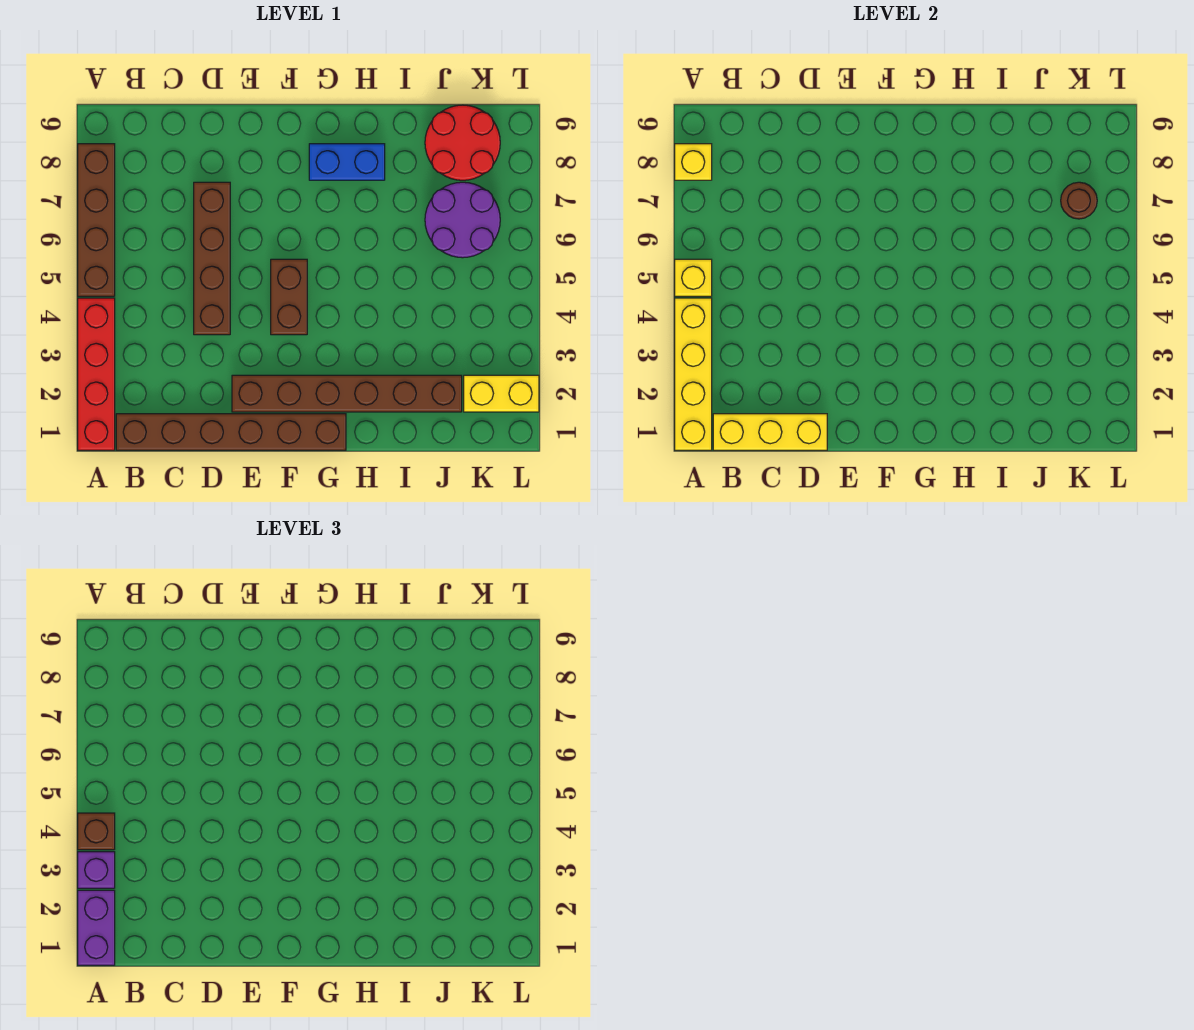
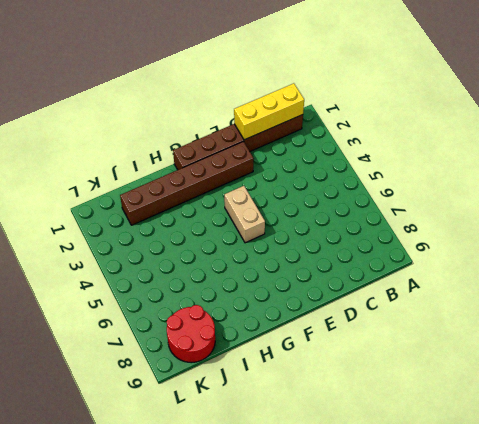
tan 1x2 brick [224,186,265,243] -> brown 1x2 brick [271,259,307,335]
none -> red 1x4 brick [78,298,115,450]
none -> brown 1x4 brick [78,144,115,296]
none -> brown 1x4 brick [194,182,230,335]

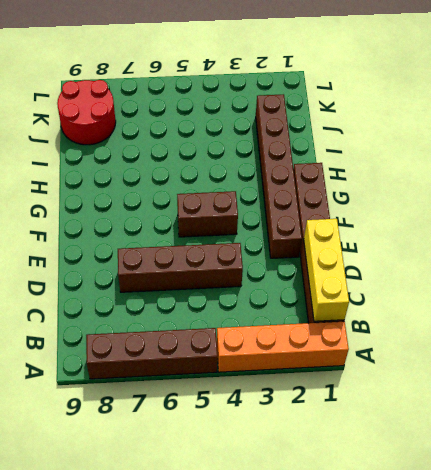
orange 1x4 brick [217,321,349,372] -> red 1x4 brick [78,298,115,450]
none -> blue 1x2 brick [309,144,385,180]
none -> purple 2x2 round brick [425,182,500,258]
none -> yellow 1x2 brick [464,375,539,412]

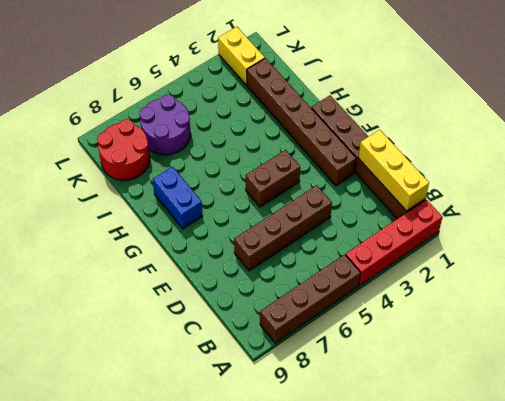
none -> yellow 1x4 brick [675,298,712,450]
none -> yellow 1x1 brick [675,259,712,296]
none -> yellow 1x1 brick [675,144,712,180]

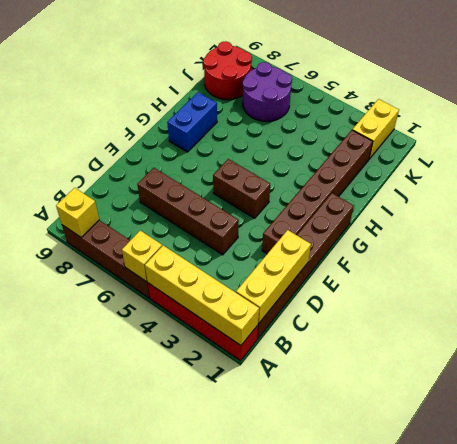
none -> brown 1x1 round brick [1061,182,1097,219]
none -> purple 1x2 brick [78,890,115,965]
none -> purple 1x1 brick [78,852,115,888]

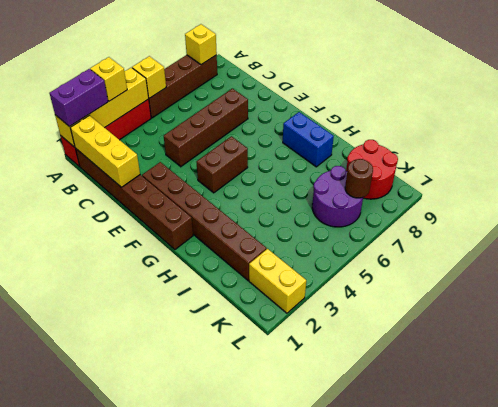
yellow 1x1 brick [90,57,127,101] -> purple 1x1 brick [78,852,115,888]
none -> brown 1x1 brick [78,813,115,850]

